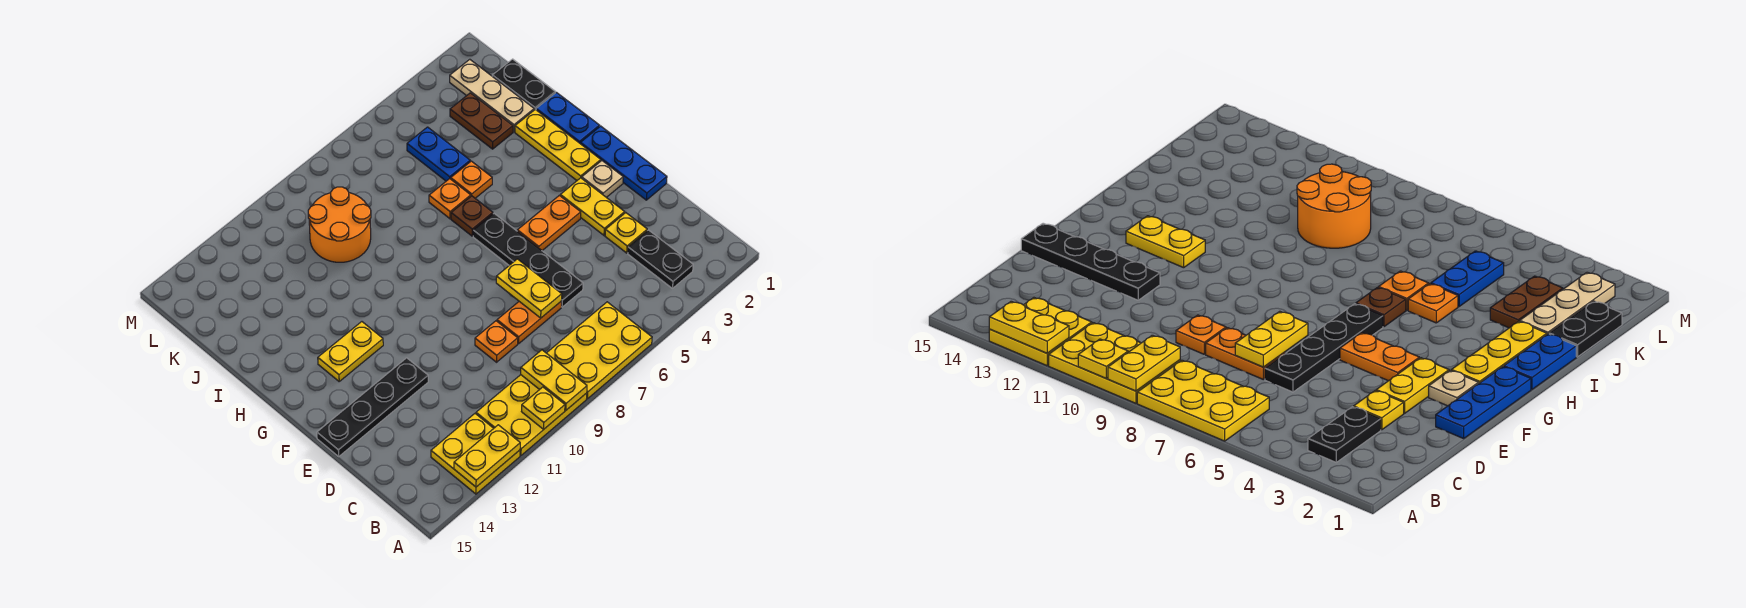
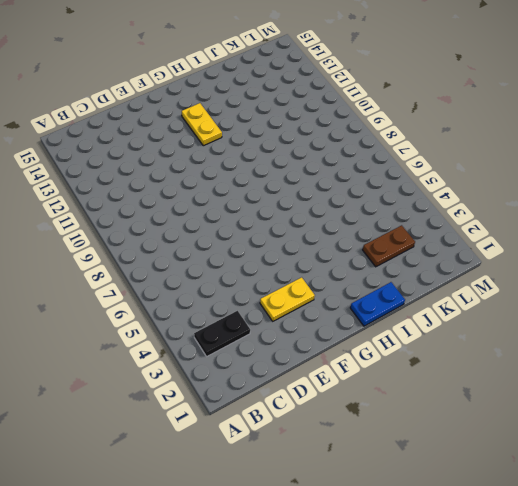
none -> yellow 2x3 plate [547,302,652,399]
none -> yellow 2x3 plate [476,375,587,455]
none -> yellow 2x2 plate [431,414,520,494]

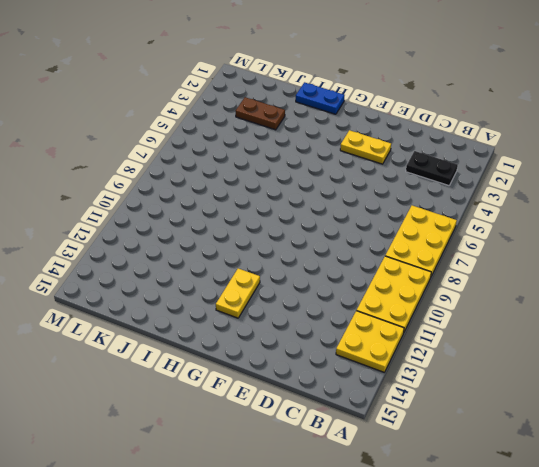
none -> yellow 1x1 plate [605,213,647,253]
none -> black 1x4 plate [473,214,583,307]
none -> orange 1x2 plate [497,302,561,344]

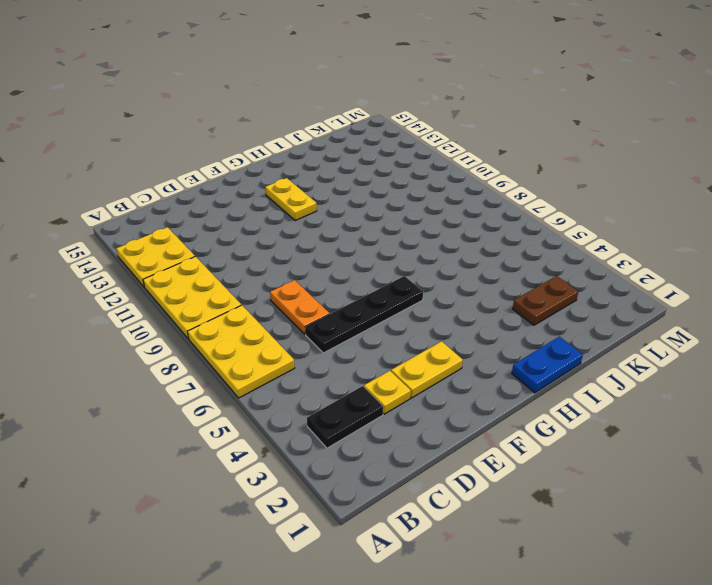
none -> orange 1x1 plate [475,321,518,362]
none -> blue 1x3 plate [581,126,667,200]
none -> black 1x4 plate [317,358,428,456]

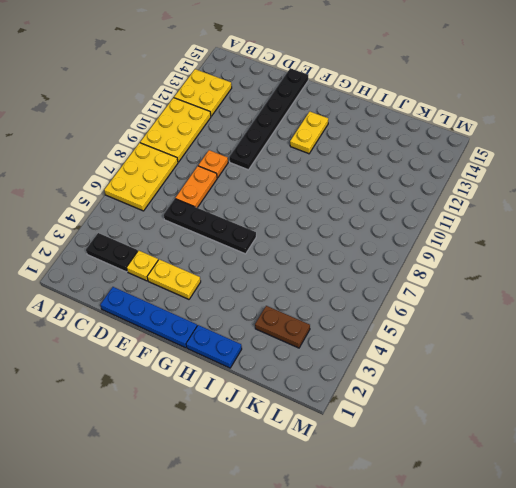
blue 1x4 plate [100,287,197,348] -> blue 1x3 plate [581,126,667,200]
black 1x6 plate [229,68,308,170] -> black 1x4 plate [317,358,428,456]
none -> tan 1x1 plate [582,161,623,197]
none -> orange 1x2 plate [517,195,581,251]
none -> yellow 1x3 plate [515,109,601,180]

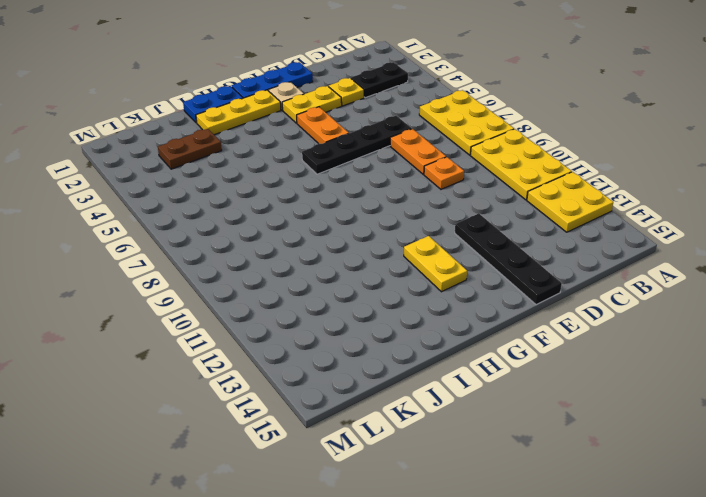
none -> brown 1x1 plate [451,196,493,236]
none -> orange 1x1 plate [451,161,492,198]
none -> orange 1x1 plate [429,179,471,219]

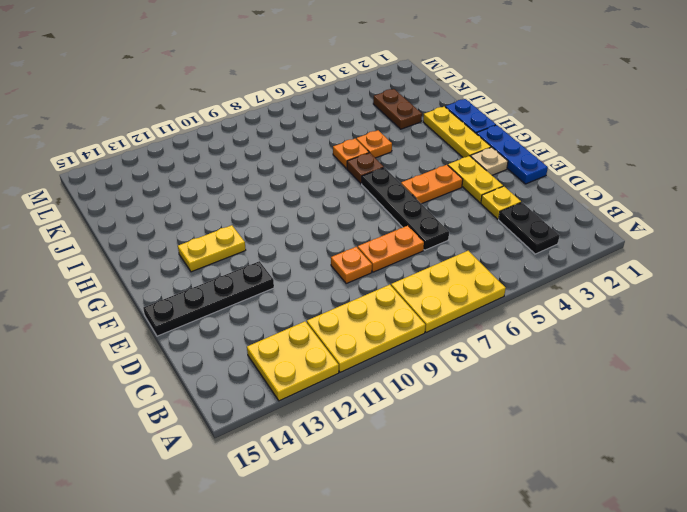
none -> black 1x2 plate [492,59,555,110]
none -> tan 1x3 plate [450,59,534,132]
none -> blue 1x2 plate [407,127,470,181]

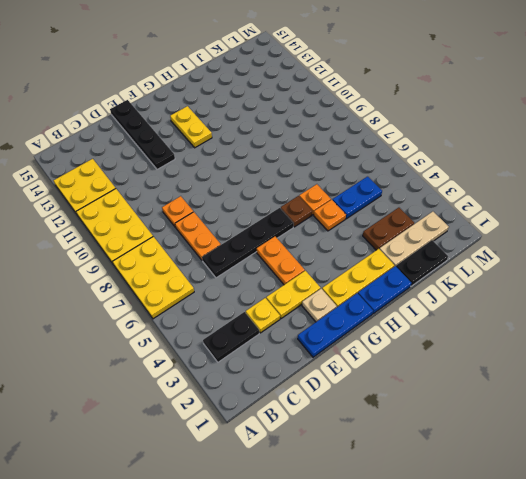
none -> orange 2x2 round brick [308,187,371,262]
none -> yellow 1x2 plate [521,350,587,410]
none -> yellow 1x1 plate [522,387,565,429]

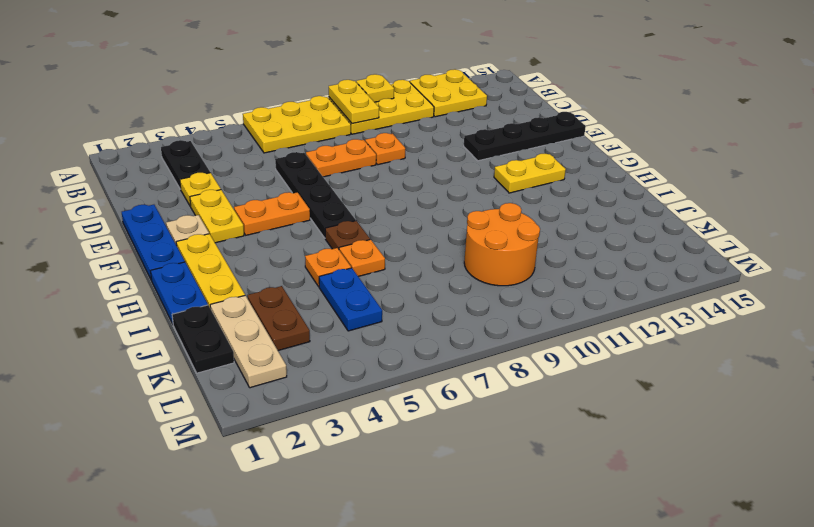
none -> yellow 1x2 plate [454,425,520,487]
none -> yellow 1x2 plate [496,259,562,318]

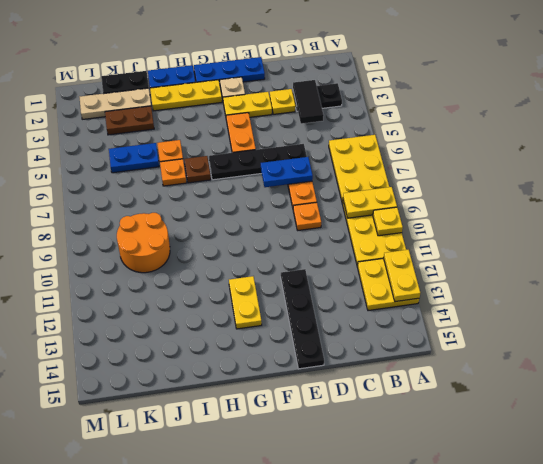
black 1x2 tile [293,80,324,124] -> none
blue 1x2 plate [261,157,313,187] -> yellow 1x2 plate [496,259,562,318]

